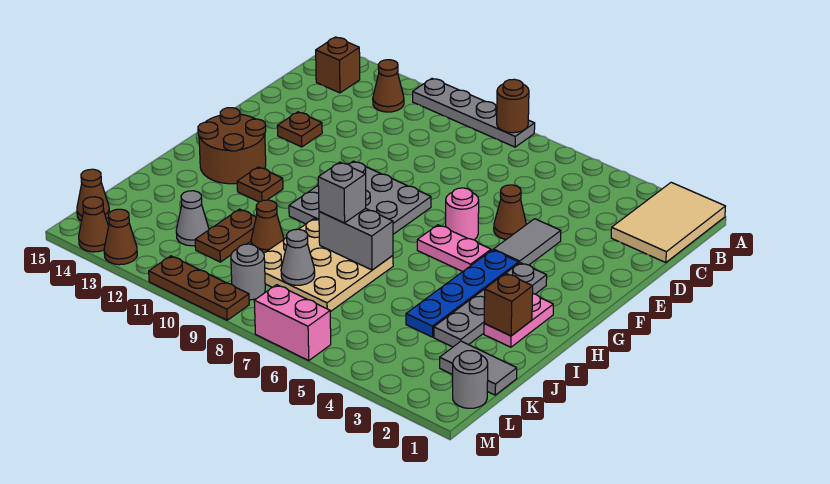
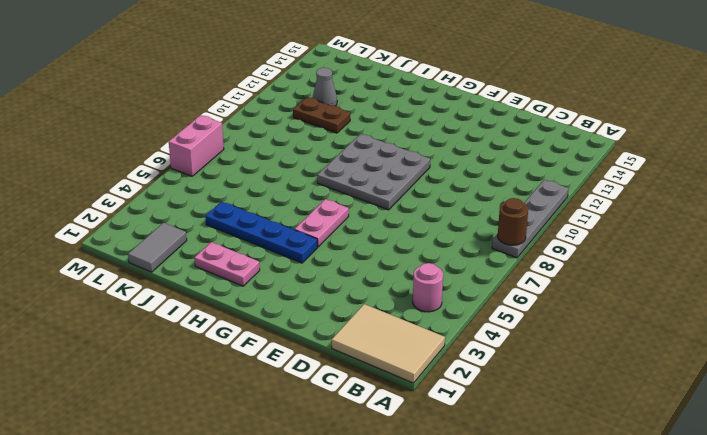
pink 1x1 round brick [413,263,443,312] -> pink 1x1 round brick moved to [446,188,479,240]
none -> brown 1x1 cone [373,60,404,112]
none -> brown 1x1 brick [316,37,360,93]
none -> grey 1x2 tile [493,219,561,265]
none -> brown 1x1 cone [494,185,526,239]

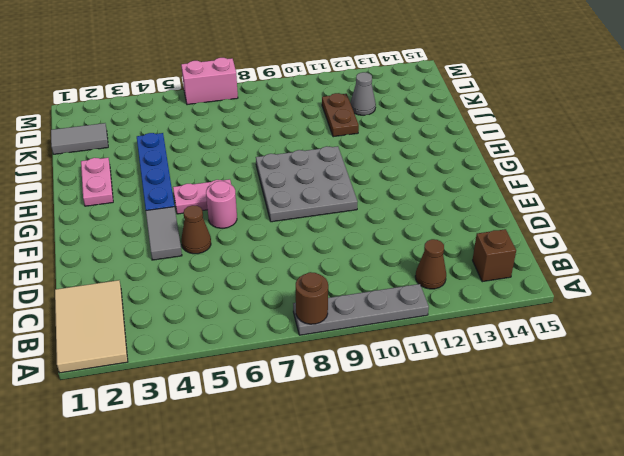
none -> brown 1x1 plate [277,112,322,147]
none -> grey 1x4 plate [434,263,547,347]
none -> brown 2x2 round brick [198,108,266,184]
none -> brown 1x1 plate [237,167,283,202]

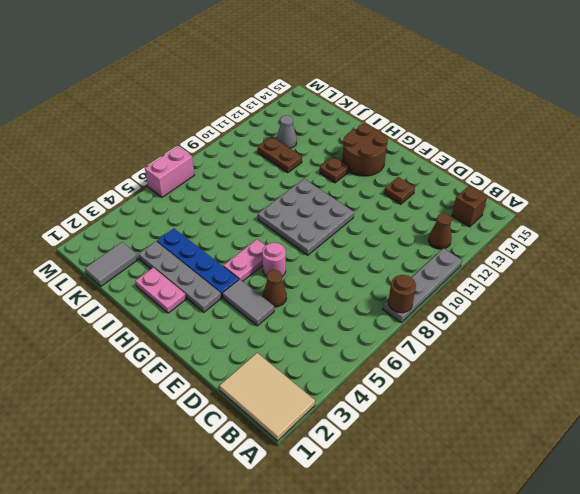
none -> tan 3x3 plate [264,219,393,312]
none -> brown 1x1 cone [251,200,284,253]
none -> grey 1x1 round brick [453,351,488,408]
none -> grey 1x1 round brick [231,244,265,300]

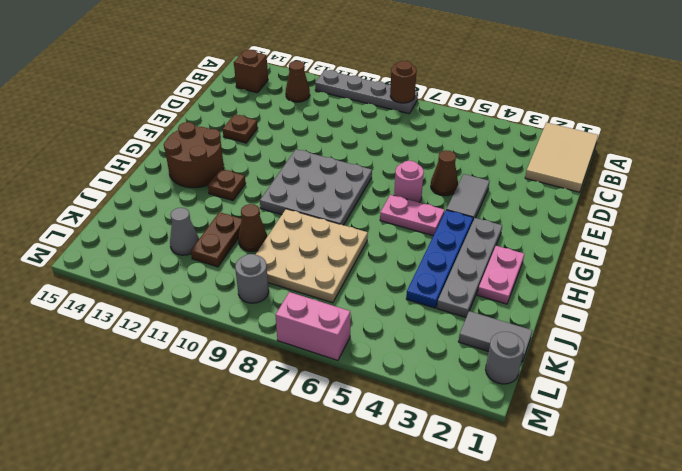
none -> brown 1x1 cone [77,169,109,221]
none -> brown 1x3 plate [149,256,249,320]
none -> brown 1x1 cone [104,209,137,265]
none -> brown 1x1 cone [79,197,109,252]

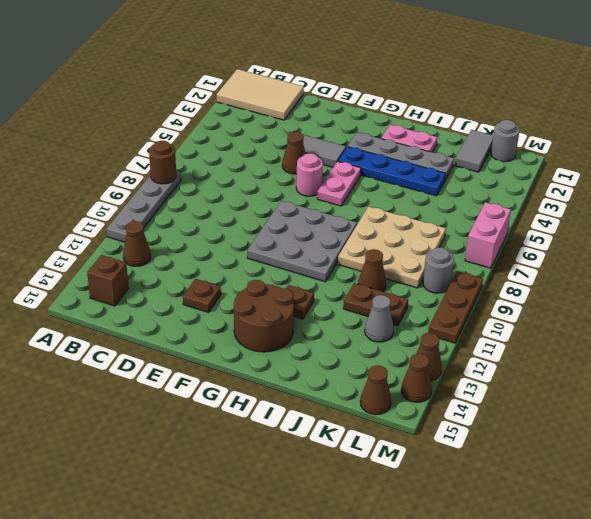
none -> brown 1x1 brick [484,273,533,336]
none -> grey 1x2 brick [319,208,393,270]
none -> grey 1x1 cone [281,229,315,285]
none -> grey 1x1 brick [318,162,366,223]

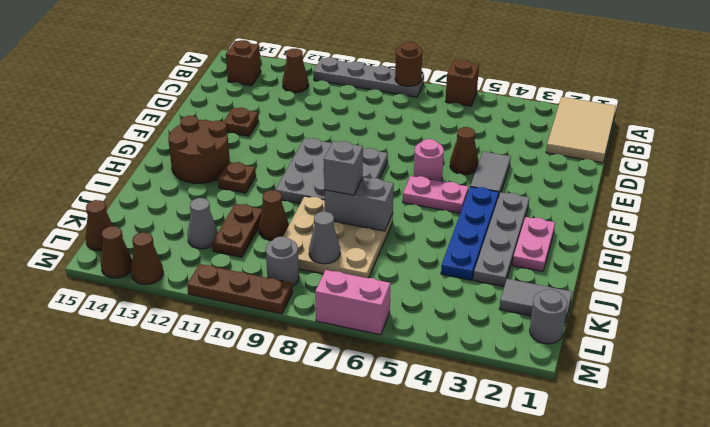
brown 1x1 brick [445,60,479,106] -> brown 1x1 brick moved to [484,273,533,336]

